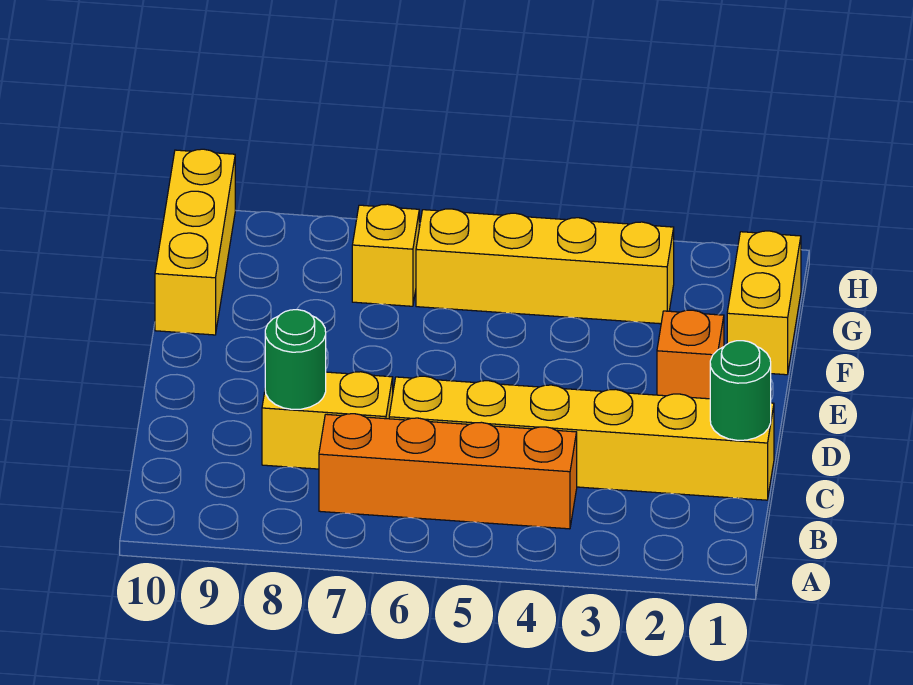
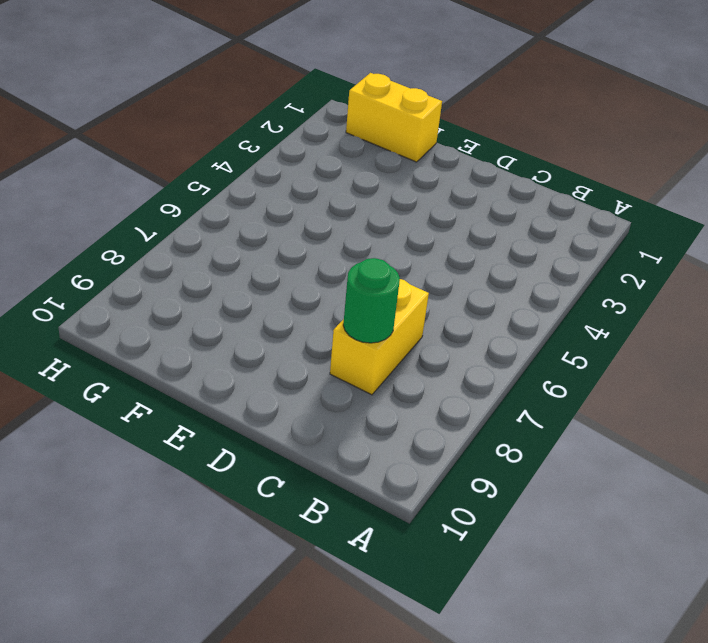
none -> orange 1x4 brick [319,414,577,529]
none -> yellow 1x6 brick [389,376,774,500]

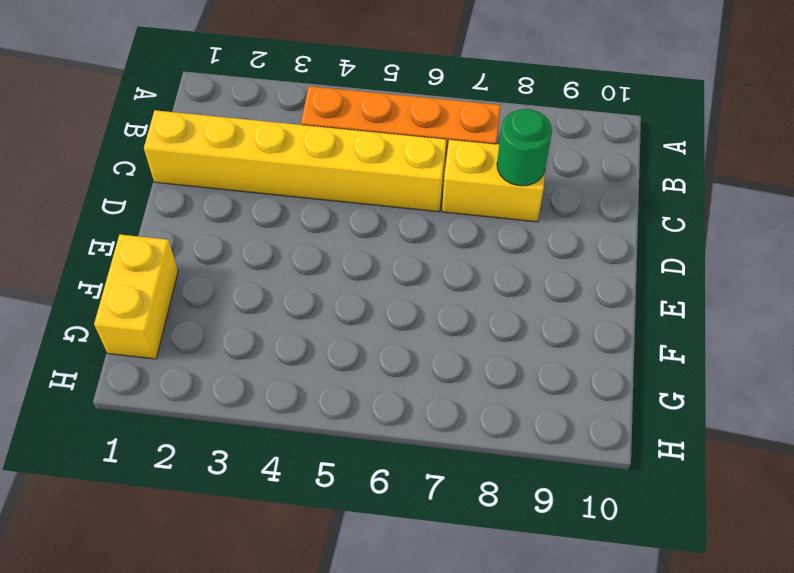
none -> orange 1x1 brick [657,310,724,399]
none -> yellow 1x3 brick [155,149,235,335]

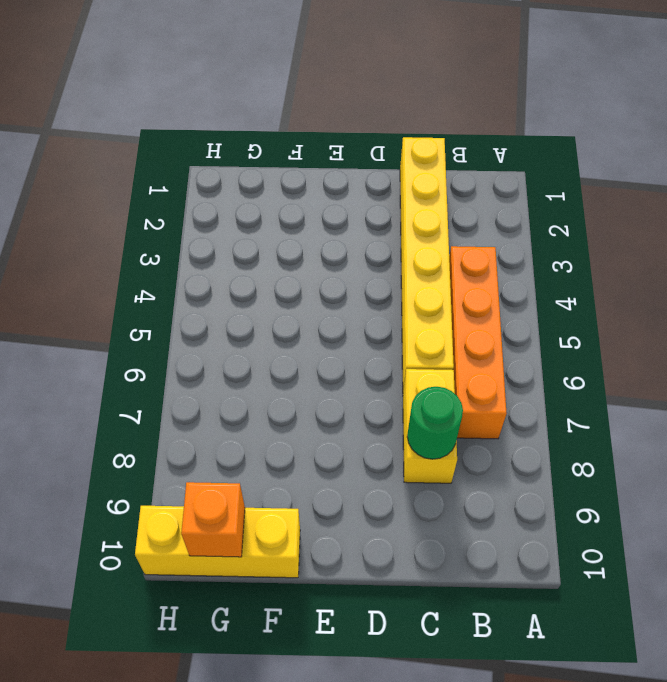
orange 1x1 brick [181,482,245,557] -> orange 1x1 brick moved to [657,310,724,399]
none -> yellow 1x2 brick [727,231,801,375]
none -> yellow 1x4 brick [416,209,674,324]

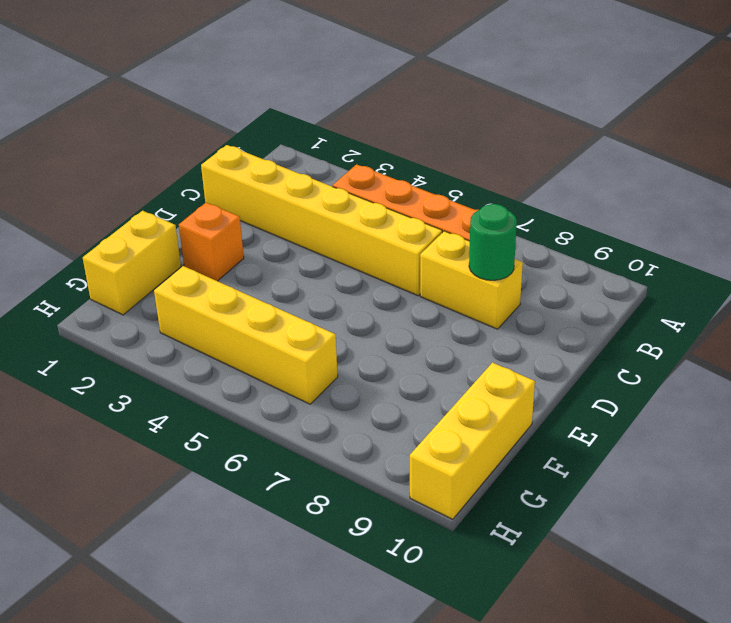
none -> yellow 1x1 brick [352,204,419,306]
none -> green 1x1 round brick [710,341,771,440]

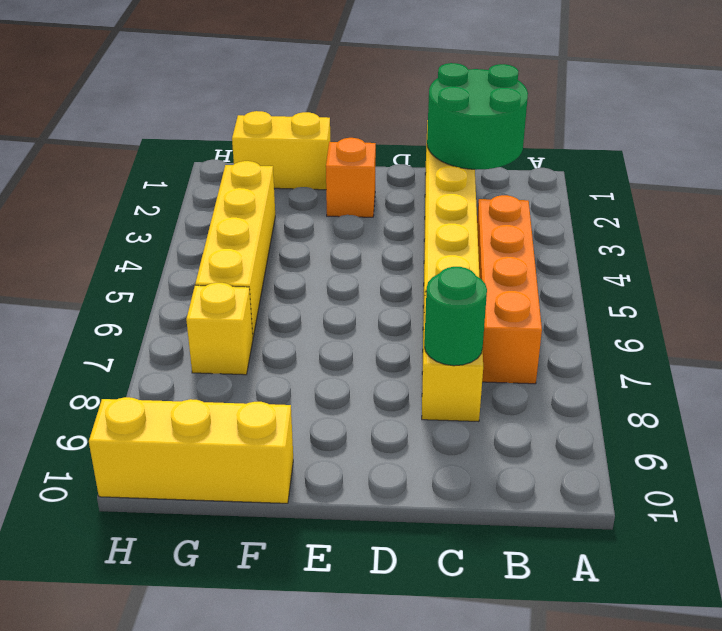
green 2x2 round brick [427,63,528,170] -> green 1x1 round brick [710,341,771,440]

